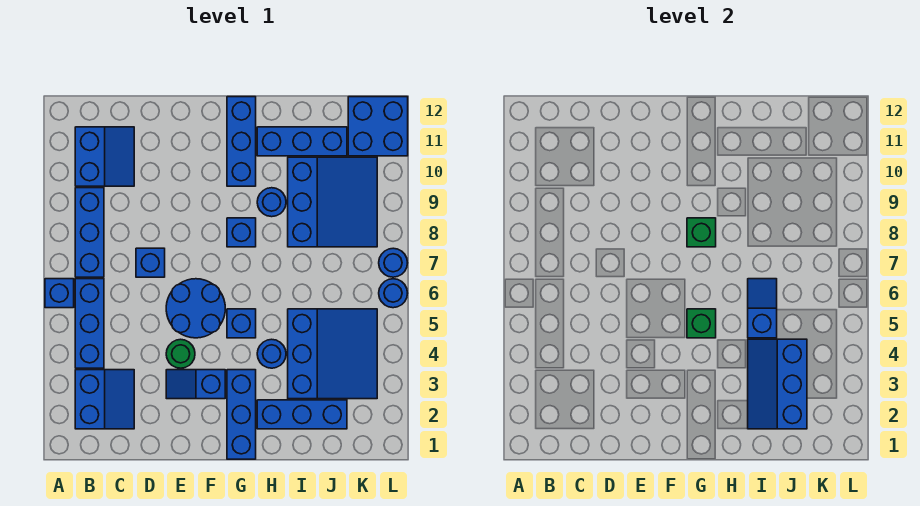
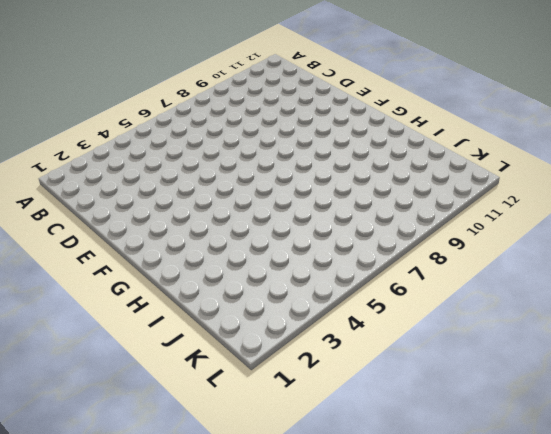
none -> blue 1x1 brick [45,279,74,308]
none -> blue 2x2 slope [75,370,134,429]
none -> blue 1x3 brick [75,279,104,368]

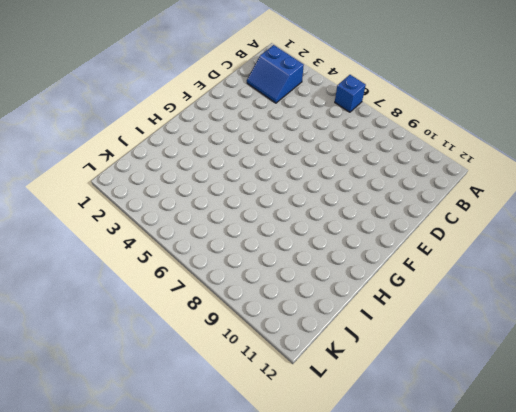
none -> blue 1x3 brick [75,279,104,368]
none -> blue 1x3 brick [75,188,104,277]
none -> blue 2x2 slope [75,127,134,186]

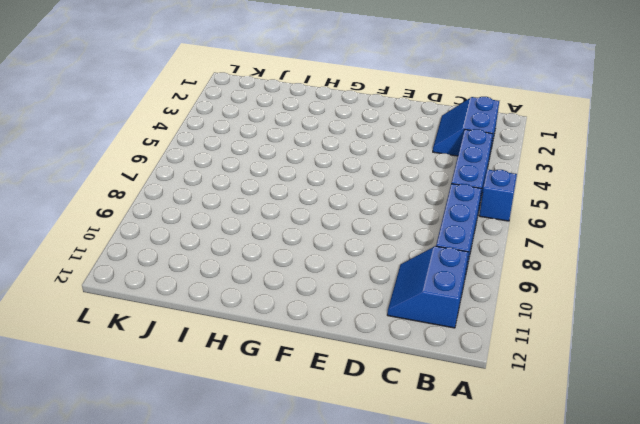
none -> blue 1x1 brick [136,248,165,277]
none -> blue 1x2 slope [166,370,225,399]
none -> green 1x1 round brick [166,339,195,368]

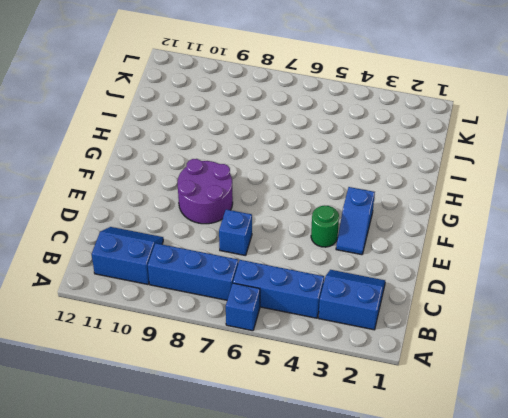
purple 2x2 round brick [178,159,233,224] -> none
none -> blue 2x2 round brick [166,279,225,338]
none -> blue 1x3 brick [227,370,256,459]
none -> blue 1x1 brick [227,309,256,338]

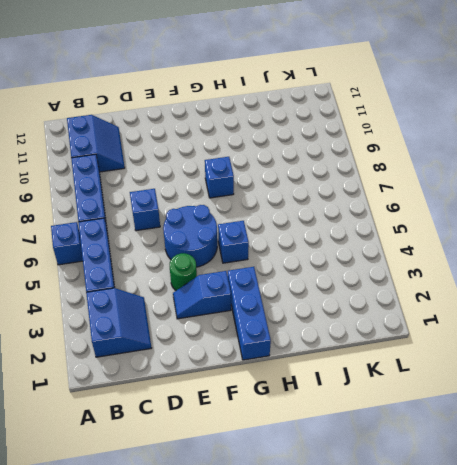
none -> blue 1x3 brick [227,97,256,186]
none -> blue 1x3 brick [257,400,347,429]
none -> blue 1x1 round brick [257,339,286,368]

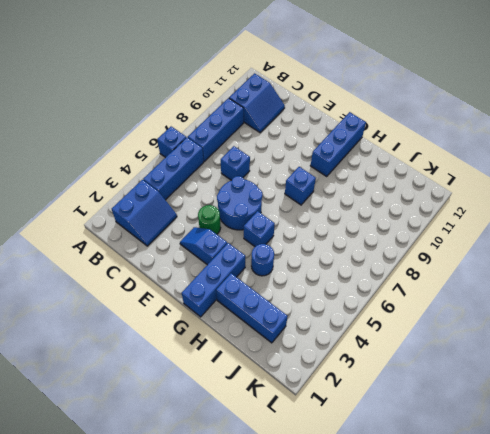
none -> blue 1x1 round brick [257,188,286,217]
none -> blue 1x3 brick [257,127,347,156]
none -> blue 3x3 slope [288,309,377,399]

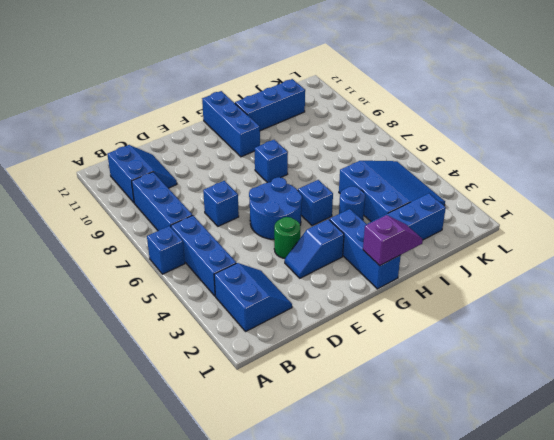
purple 1x2 slope [363,215,423,266] -> none
none -> blue 1x1 round brick [257,188,286,217]
none -> blue 3x3 slope [288,157,377,247]
none -> blue 2x2 brick [348,97,408,156]

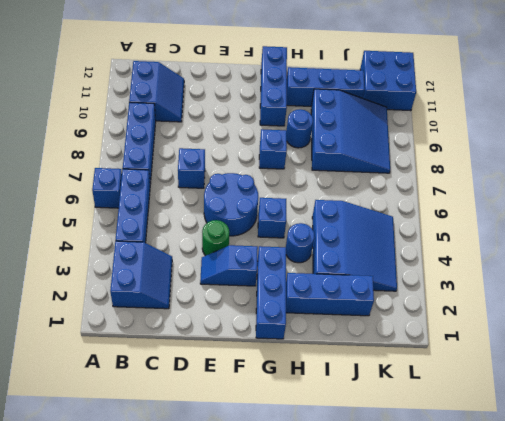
none -> blue 1x1 round brick [379,279,408,308]
none -> blue 1x1 round brick [379,248,407,277]
none -> green 1x1 brick [687,309,716,338]

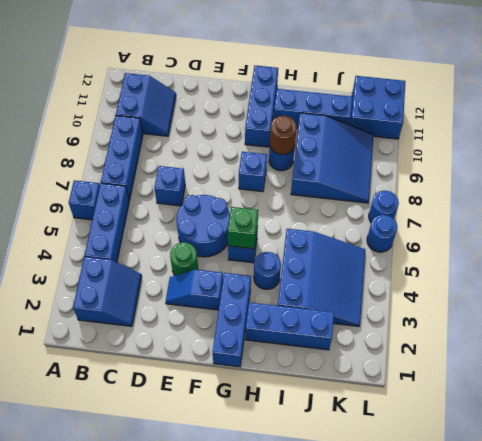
brown 1x1 round brick [270,116,297,155] -> none
none -> green 1x1 brick [687,218,716,247]
none -> blue 2x3 slope [748,339,807,429]
none -> blue 1x2 slope [748,279,777,338]

